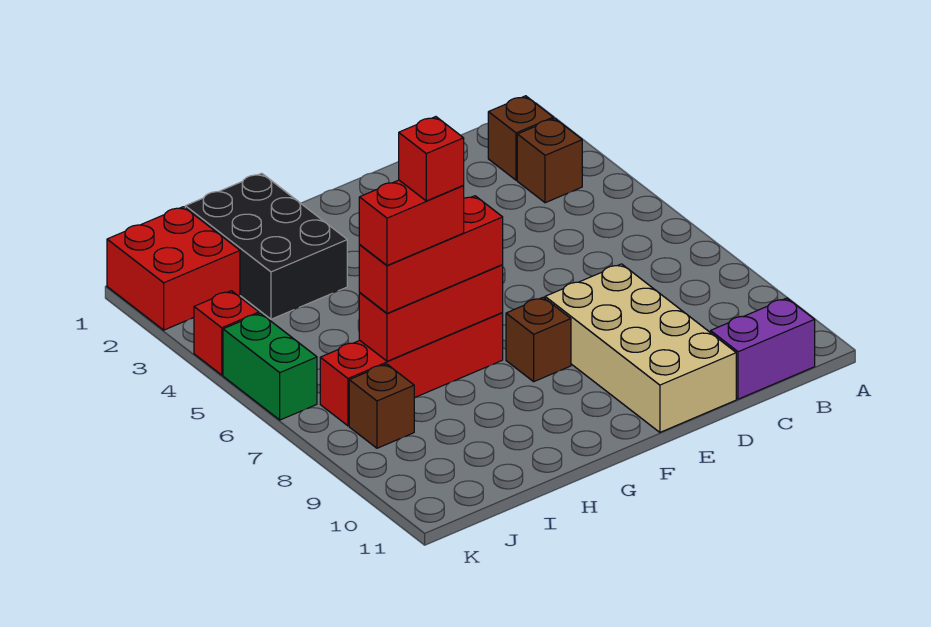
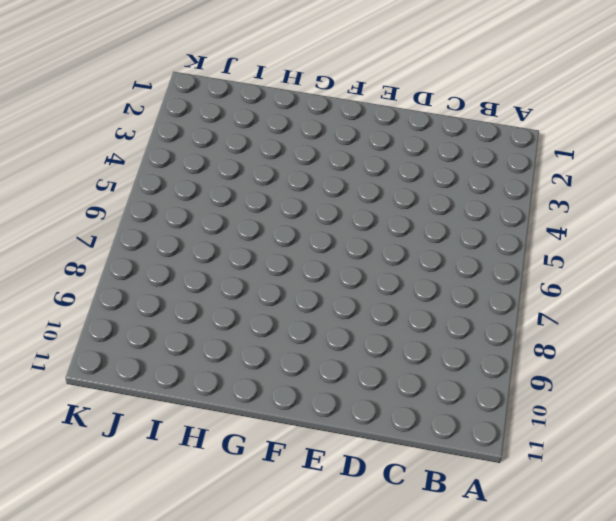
none -> brown 1x1 brick [488,96,553,180]
none -> brown 1x1 brick [517,118,582,203]
none -> purple 1x2 brick [711,298,815,399]

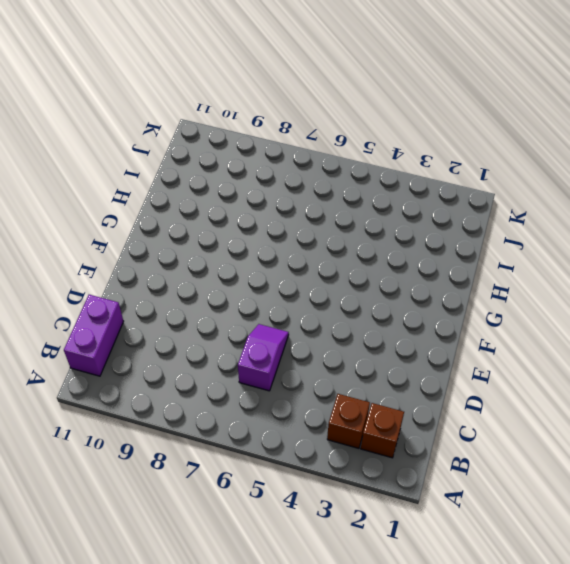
purple 1x2 slope [238,324,289,391] -> none
none -> tan 2x4 brick [545,264,736,432]
none -> brown 1x1 brick [506,297,571,382]
none -> red 1x4 brick [320,313,503,426]

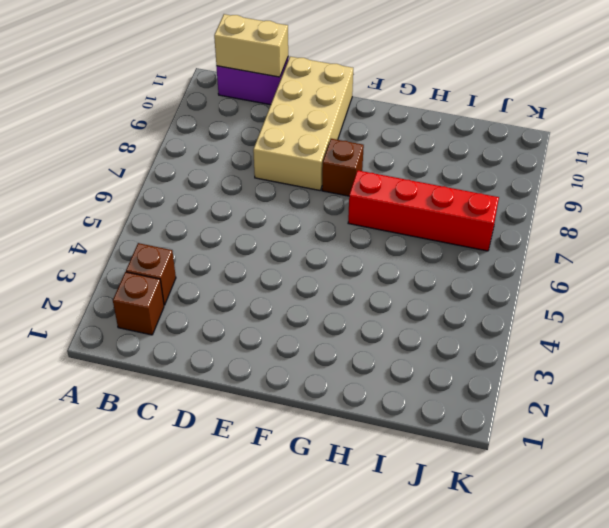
tan 1x2 brick [214,14,288,77] -> none
none -> black 2x3 brick [185,173,347,319]
none -> red 2x2 brick [107,207,240,330]
none -> brown 1x1 brick [349,364,414,448]

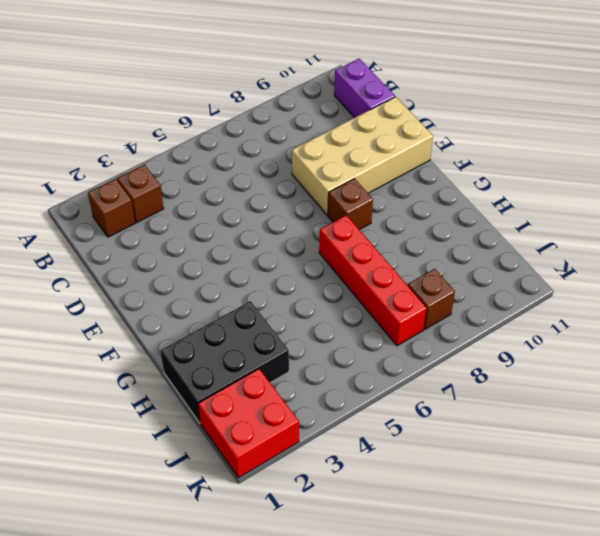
none -> red 1x1 brick [194,291,259,375]
none -> green 1x2 brick [223,313,317,420]
none -> red 1x3 brick [359,265,503,361]

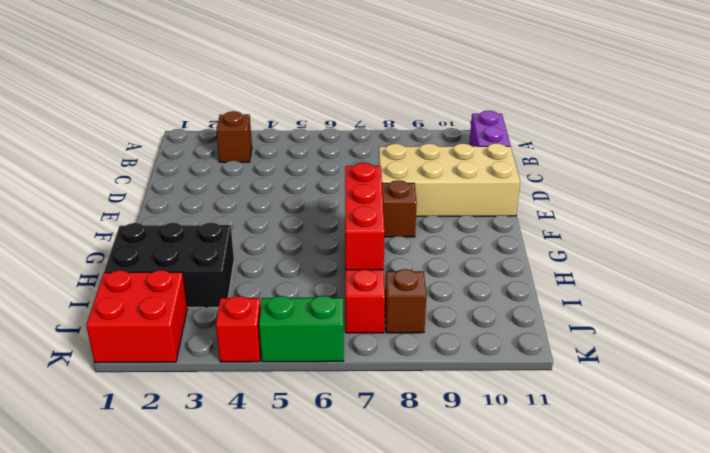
none -> brown 1x1 brick [488,96,553,180]
none -> red 1x3 brick [359,196,503,313]
none -> red 1x2 brick [359,180,464,266]

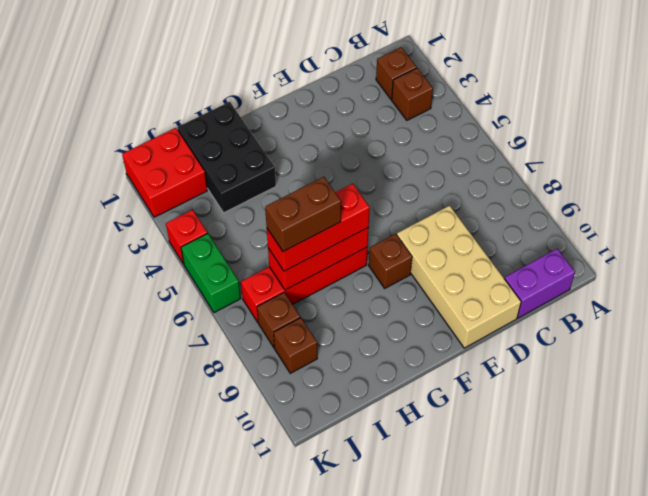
brown 1x2 brick [265,177,341,251] -> red 1x2 brick [359,180,464,266]
brown 1x1 brick [274,318,317,373] -> none
none -> red 1x1 brick [399,117,464,201]

